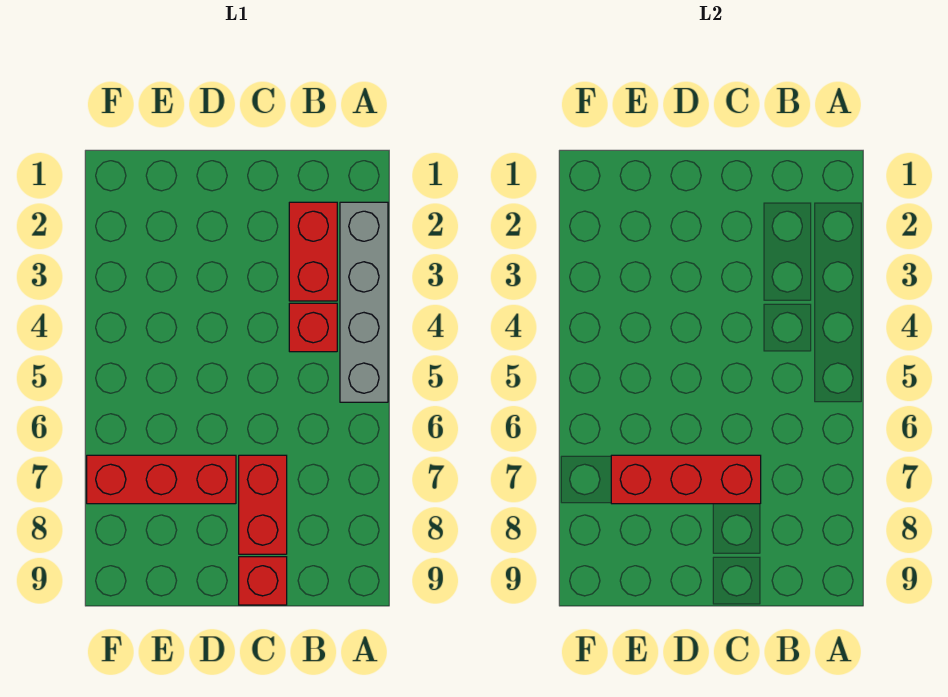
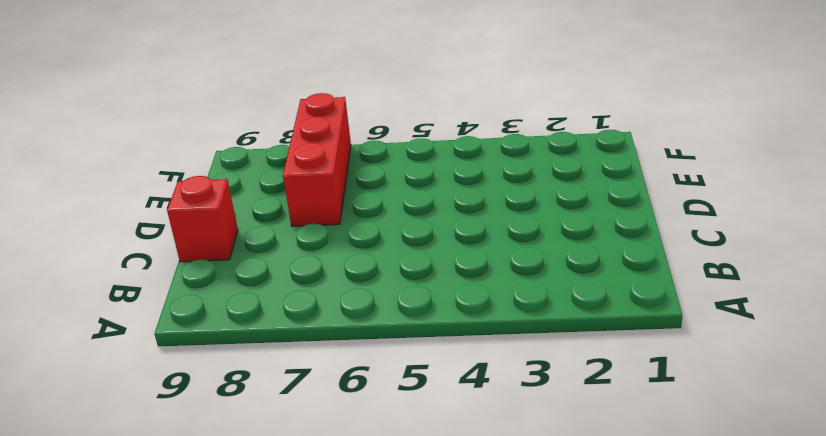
none -> grey 1x4 brick [340,202,388,402]
none -> red 1x2 brick [289,202,337,301]

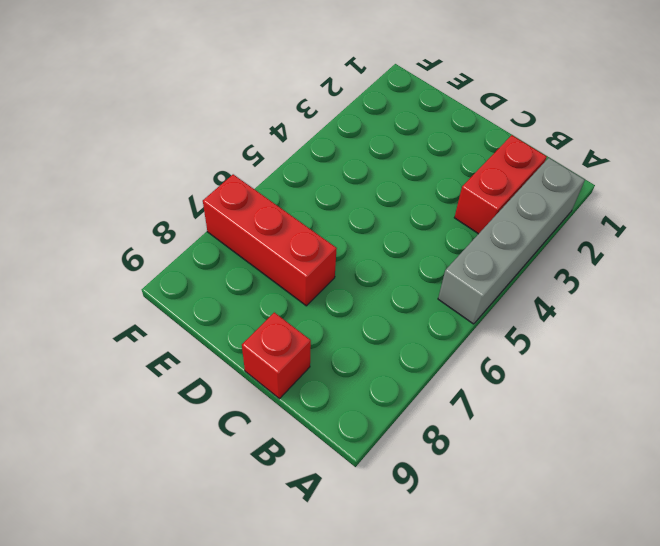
none -> red 1x1 brick [289,303,337,352]
none -> red 1x2 brick [239,455,287,554]

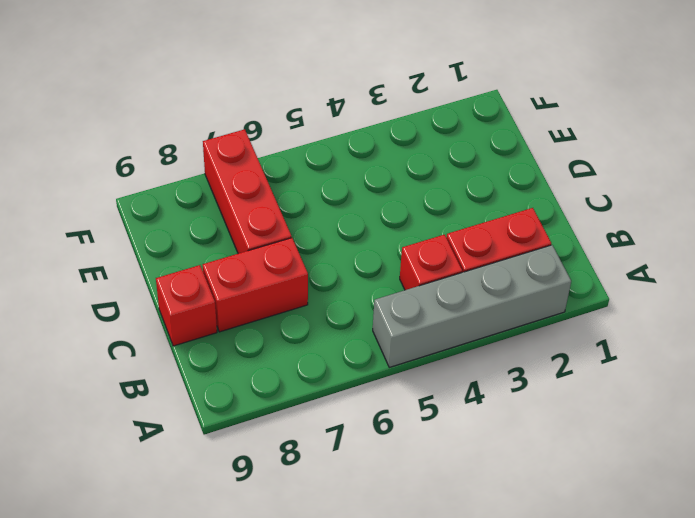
none -> red 1x3 brick [611,455,761,504]

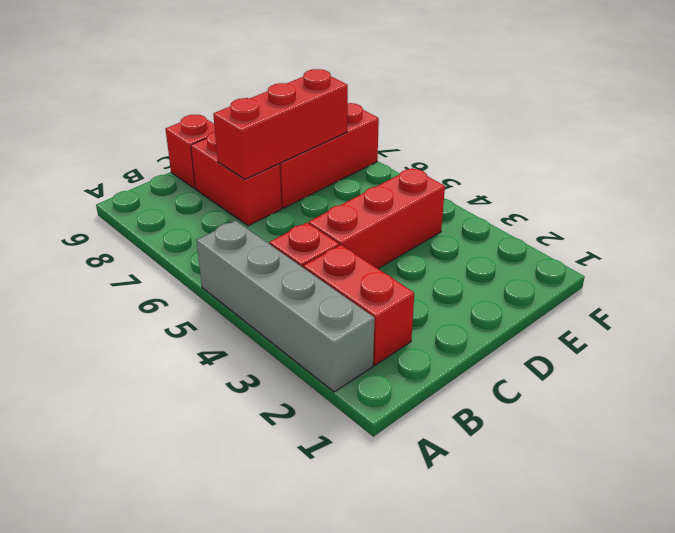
red 1x3 brick [309,168,445,269] -> none

